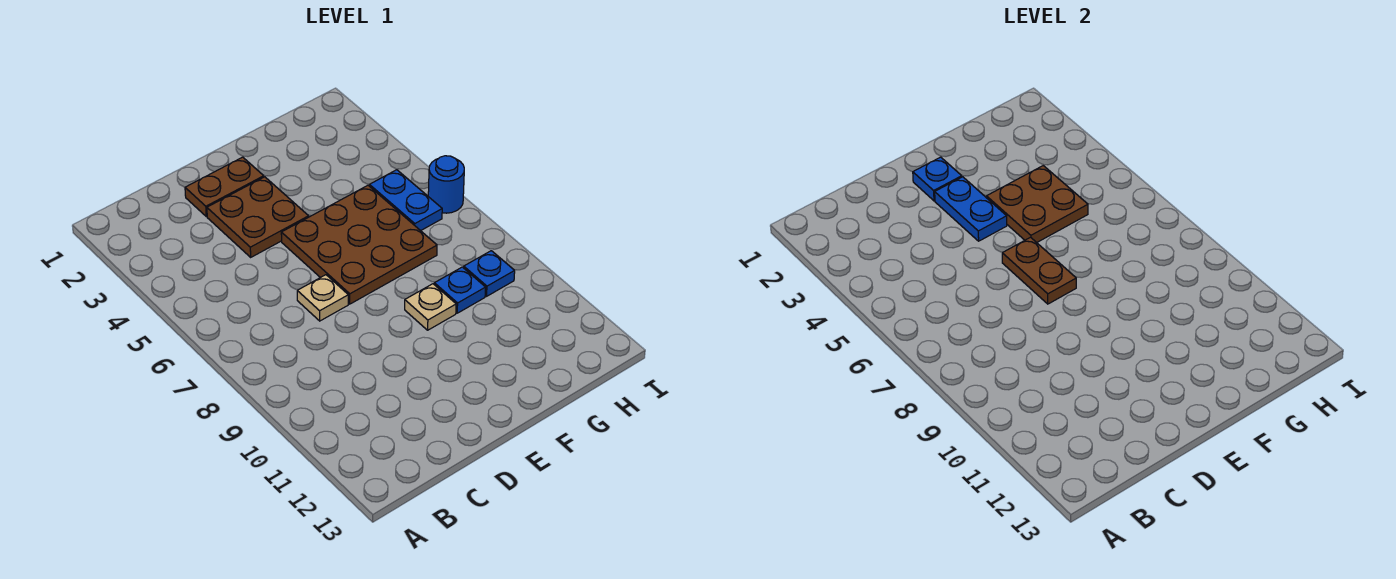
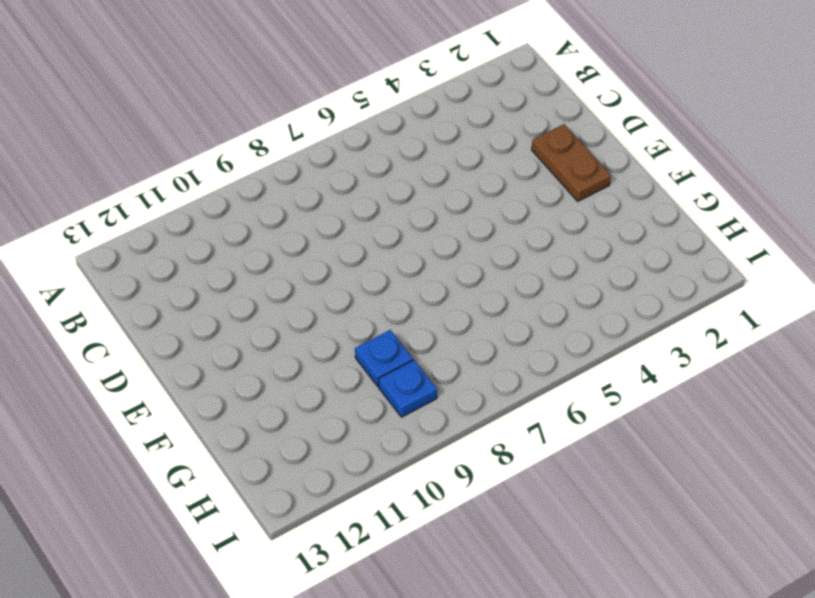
none -> brown 2x2 plate [207,177,309,257]
none -> tan 1x1 plate [297,275,348,321]
none -> brown 3x3 plate [281,185,437,304]

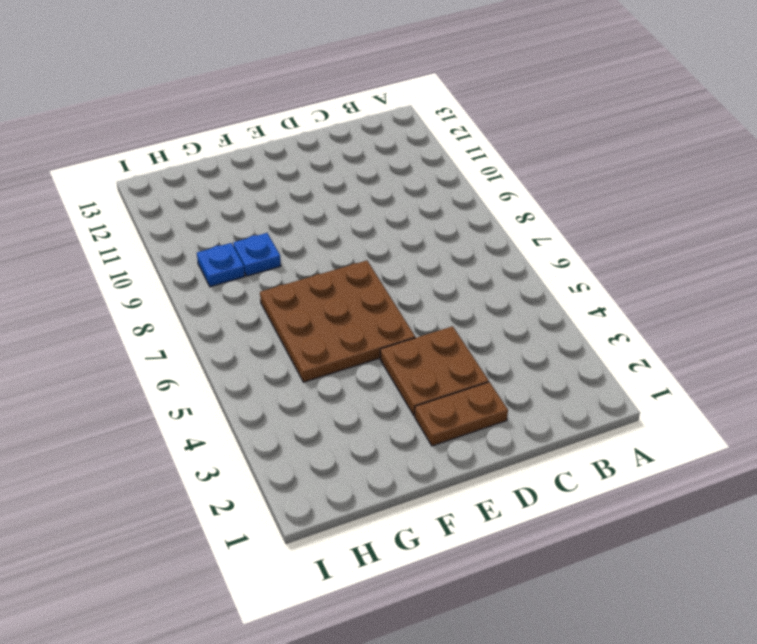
none -> tan 1x1 plate [297,275,348,321]
none -> tan 1x1 plate [405,284,456,330]
none -> blue 1x2 plate [369,170,442,231]

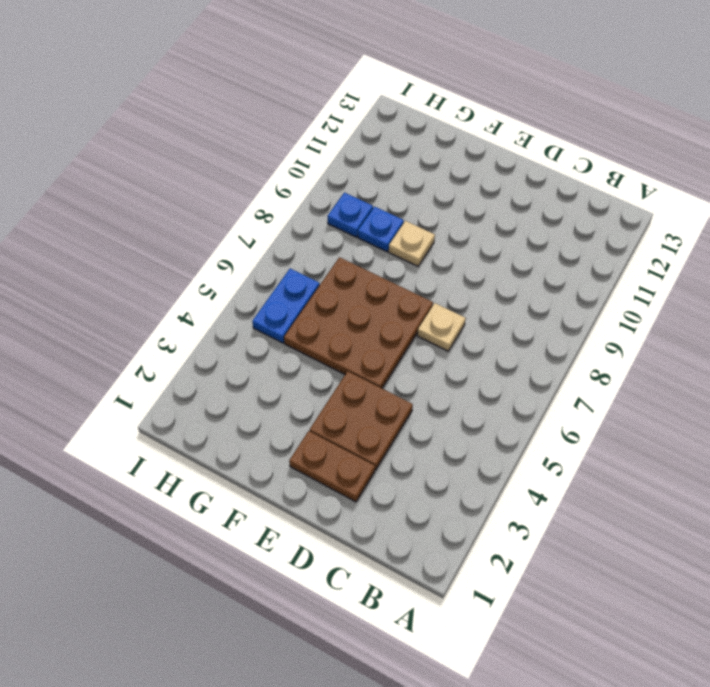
none -> blue 1x1 round brick [428,156,464,213]
none -> blue 1x1 plate [913,157,962,201]
none -> blue 1x2 plate [935,177,1007,241]

